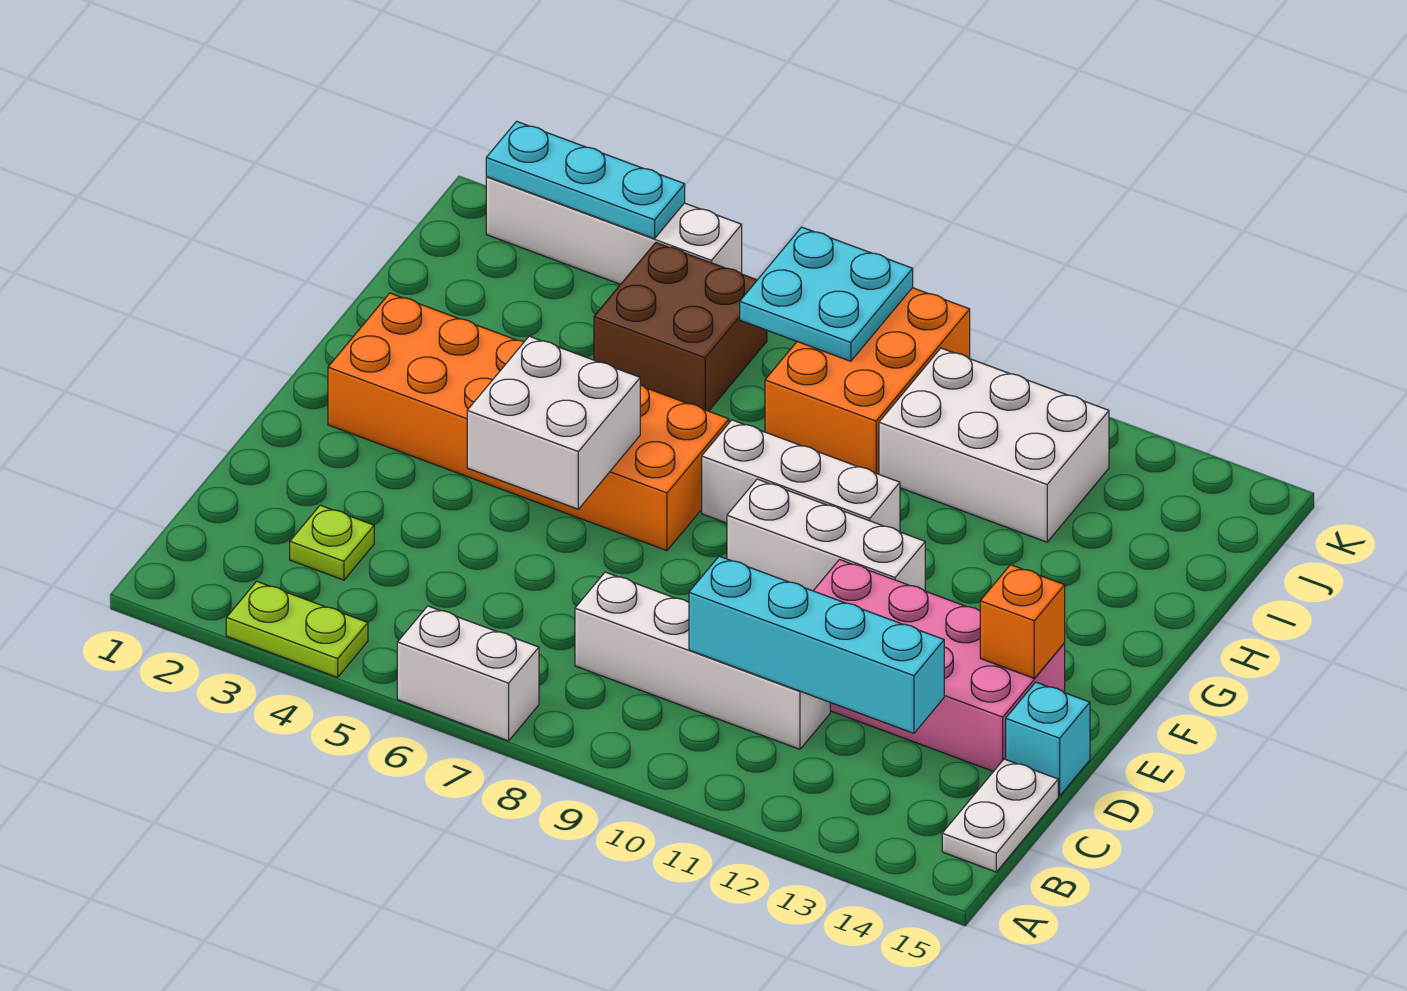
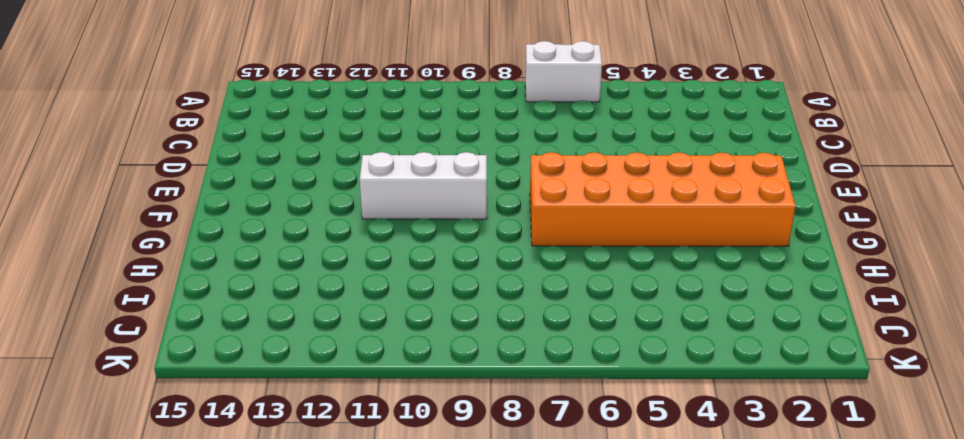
none -> lime 1x2 plate [226,581,368,677]
none -> white 1x2 plate [942,759,1058,872]
none -> lime 1x1 plate [290,505,374,580]

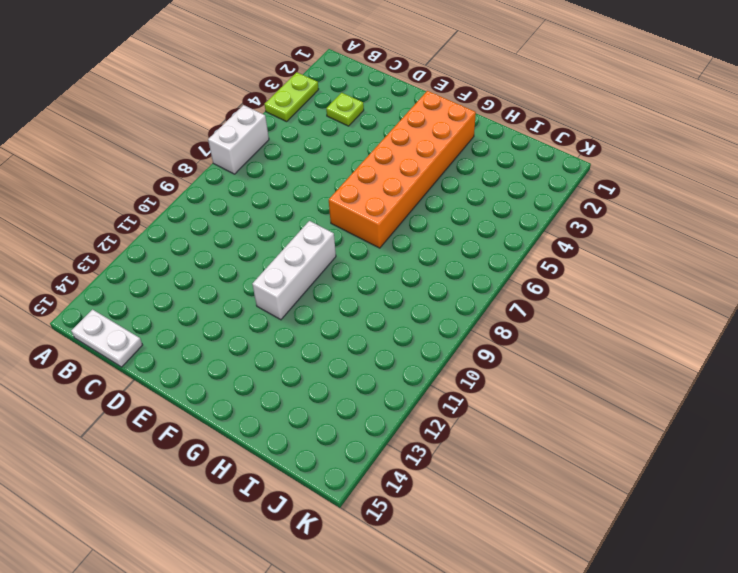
none -> white 1x4 brick [575,572,830,749]
none -> pink 2x4 brick [813,560,1065,771]
none -> cyan 1x1 brick [1006,682,1090,796]

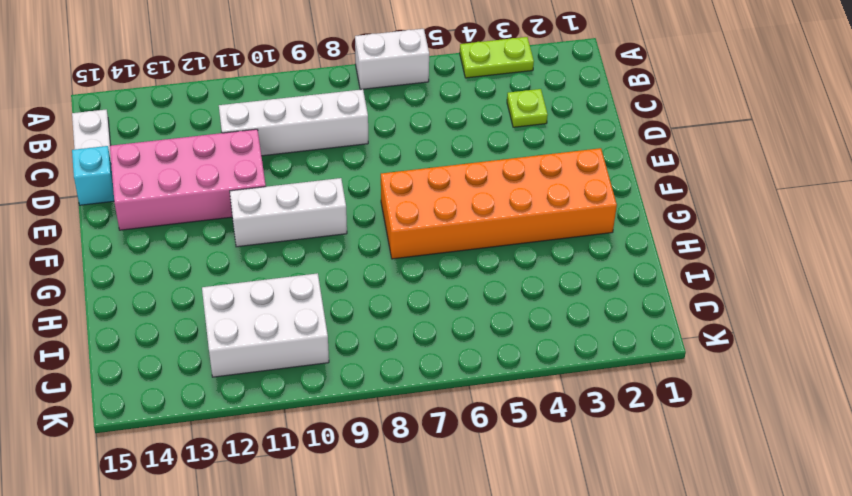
none -> white 1x3 brick [702,420,900,532]
none -> brown 2x2 brick [594,242,767,411]
none -> orange 2x3 brick [765,288,970,474]

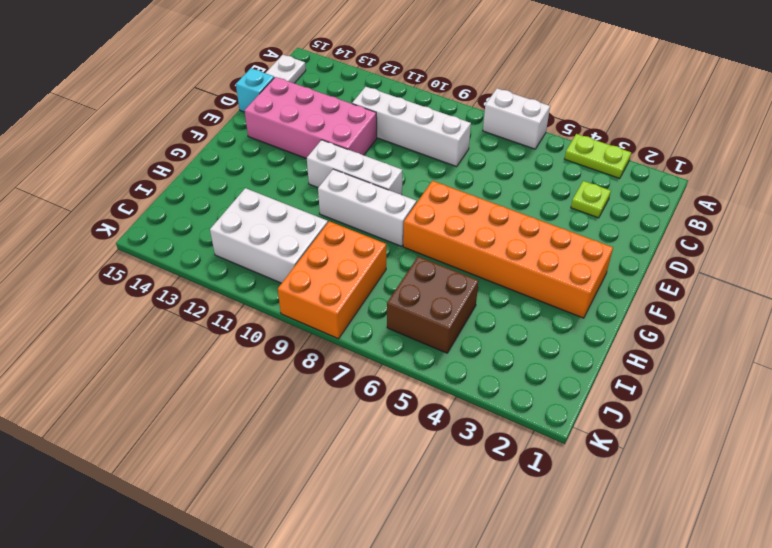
none -> white 1x4 brick [486,177,742,284]
none -> cyan 1x4 brick [689,556,944,733]
none -> white 2x2 brick [467,336,640,509]

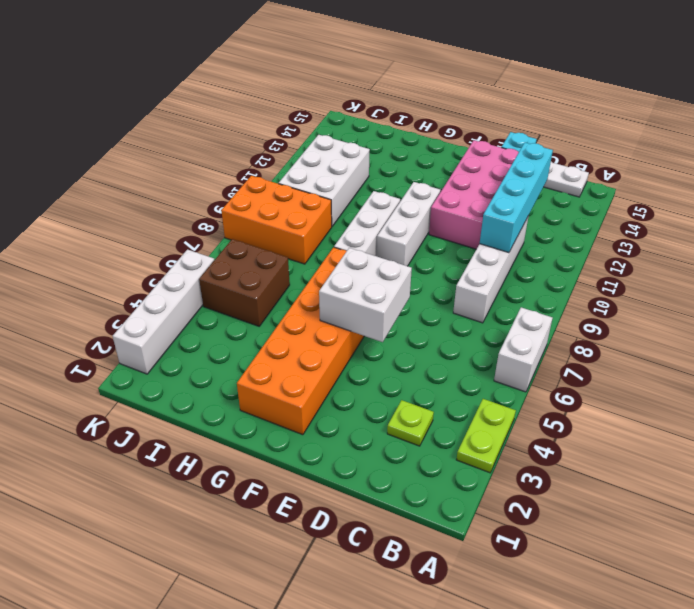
none -> orange 1x1 brick [980,565,1065,678]
none -> cyan 2x2 plate [740,227,913,361]
none -> cyan 1x3 plate [486,121,685,239]

